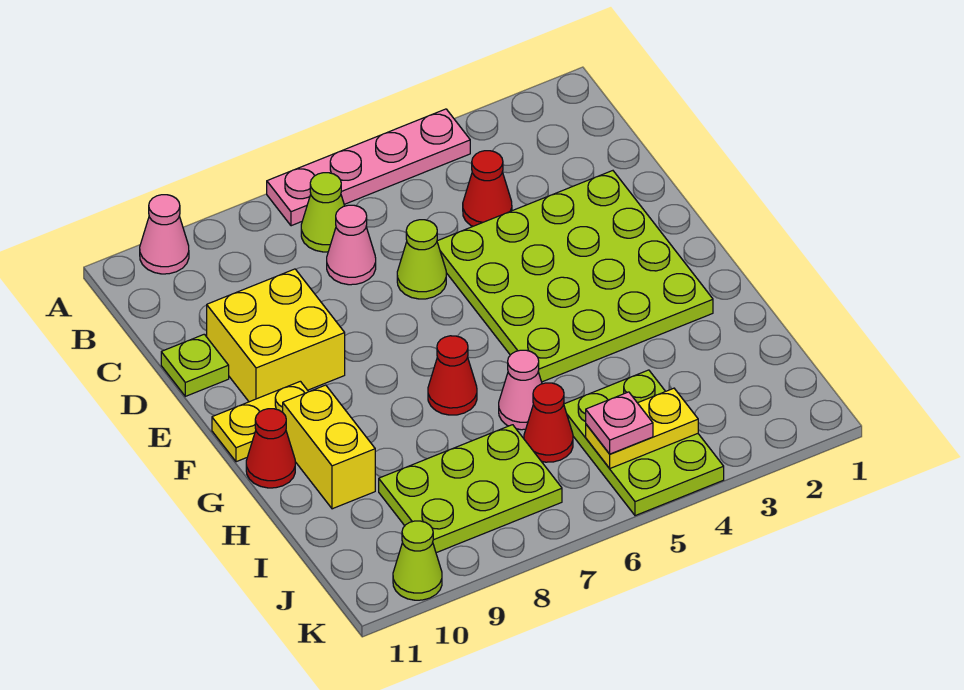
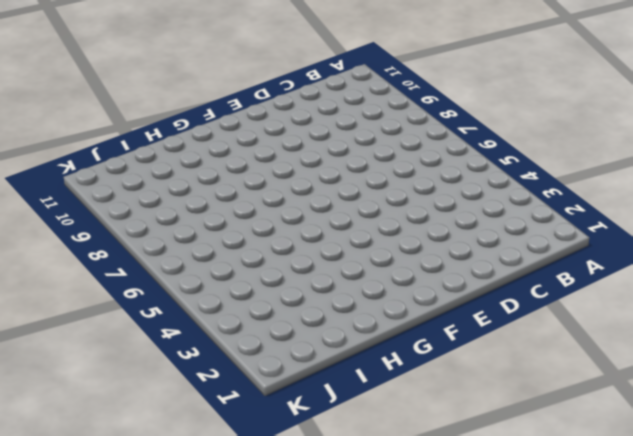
none -> pink 1x4 plate [267,109,470,226]
none -> pink 1x1 cone [140,195,189,274]
none -> lime 1x1 cone [301,173,345,252]

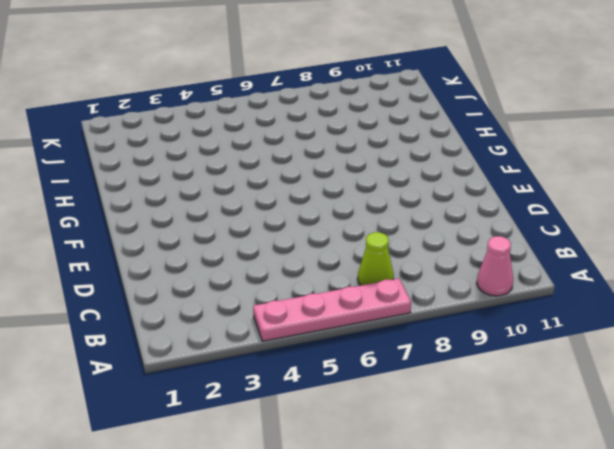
none -> red 1x1 cone [463,151,512,226]
none -> pink 1x1 cone [327,205,376,285]
none -> lime 4x4 plate [437,171,713,382]

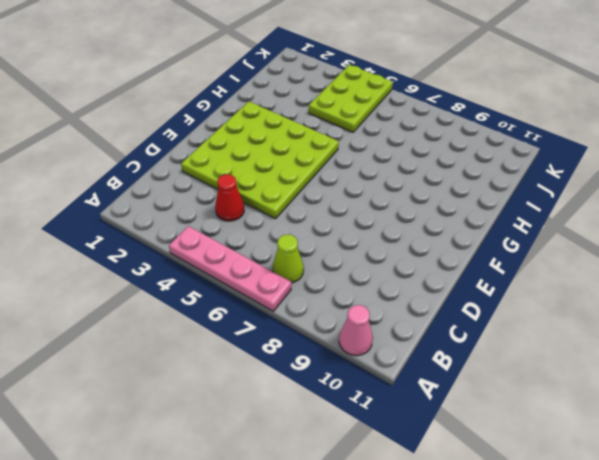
none -> pink 1x1 cone [327,205,376,285]
none -> lime 1x1 cone [397,220,446,299]
none -> yellow 2x2 brick [207,269,345,402]

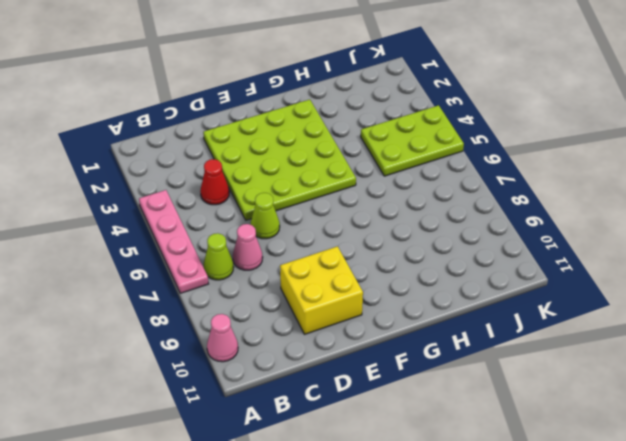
none -> lime 1x1 plate [161,334,229,396]
none -> yellow 1x2 plate [212,381,308,462]
none -> red 1x1 cone [428,336,477,415]

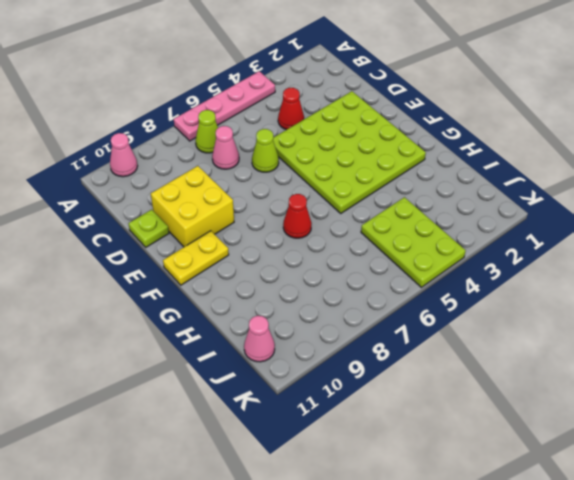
pink 1x1 cone [244,316,275,362] -> pink 1x1 cone moved to [499,350,542,430]
none -> yellow 1x2 brick [283,385,375,509]
none -> red 1x1 cone [246,409,295,488]
none -> red 1x1 cone [524,383,573,462]

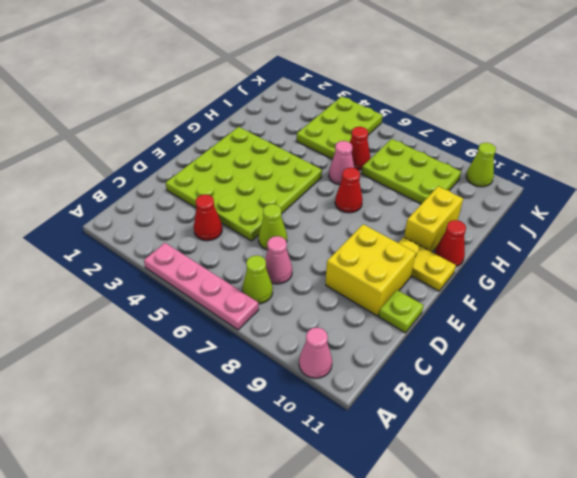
none -> yellow 1x2 plate [586,388,698,468]
none -> pink 1x1 plate [586,392,653,454]

